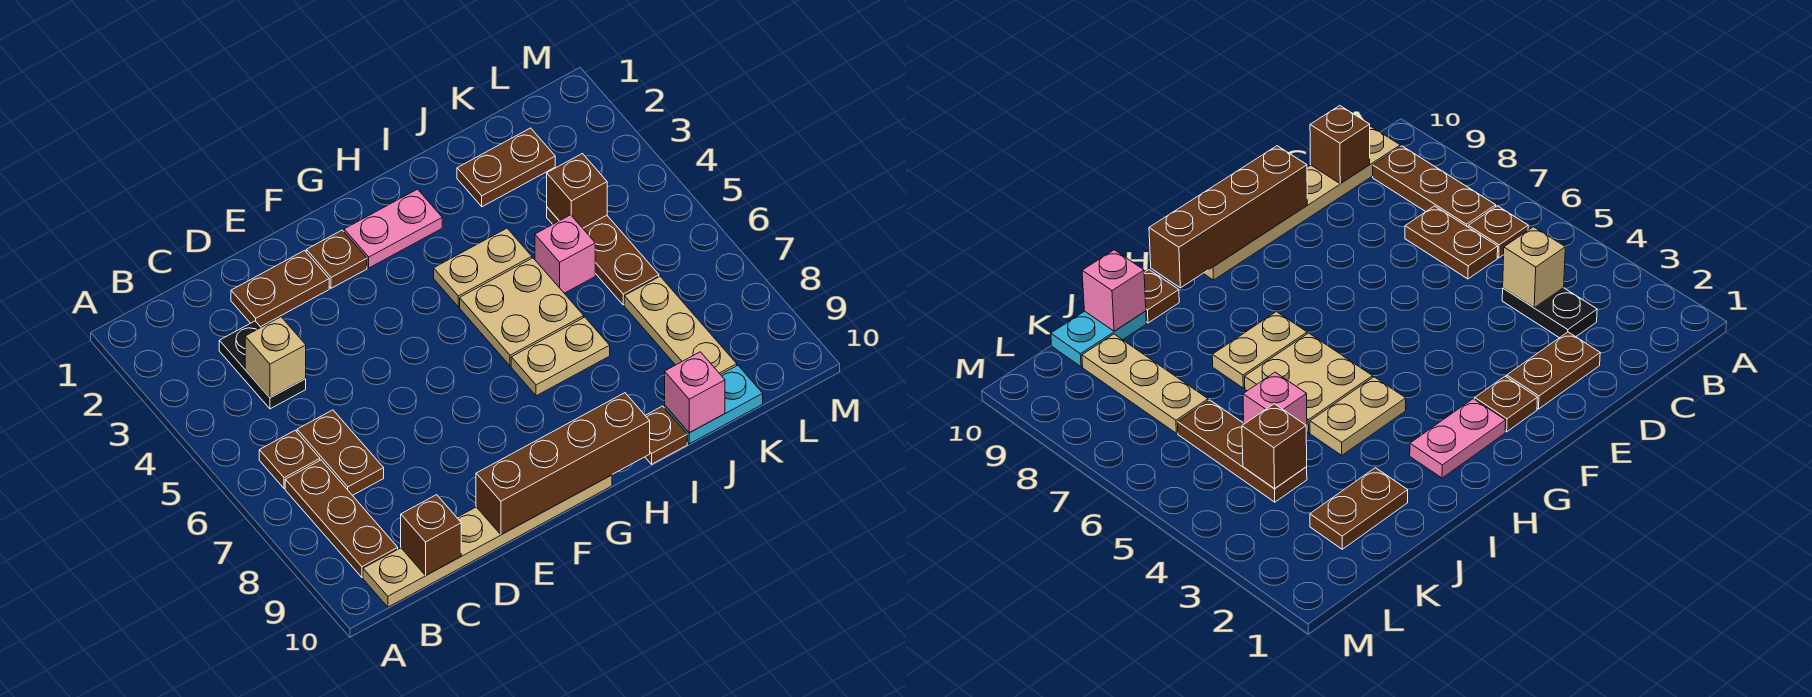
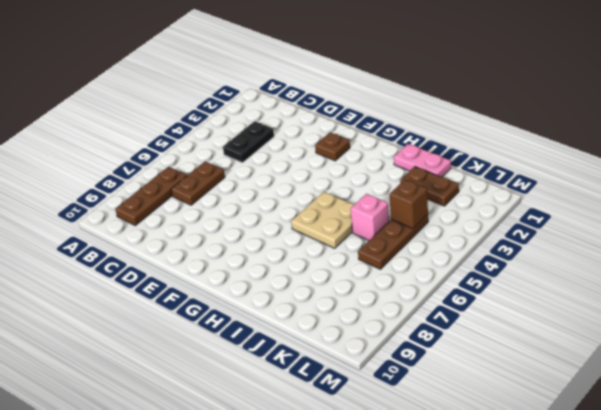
pink 1x2 plate [394,144,451,177] -> pink 1x2 plate moved to [344,189,442,268]
none -> brown 1x1 plate [259,430,320,489]
none -> tan 1x6 plate [363,475,612,607]
none -> brown 1x2 plate [231,251,329,327]

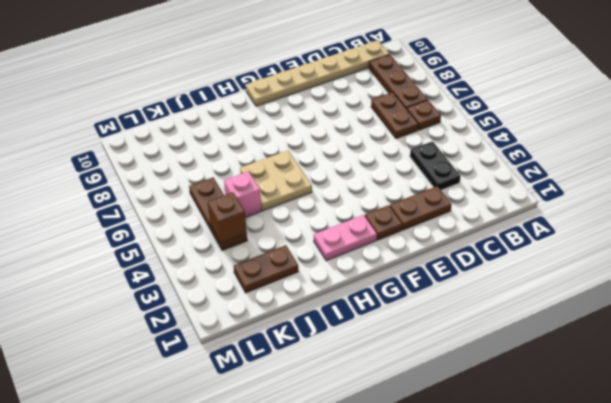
none -> tan 1x2 plate [434,228,532,307]
none -> tan 1x2 plate [511,317,610,396]
none -> brown 1x1 plate [645,406,687,464]

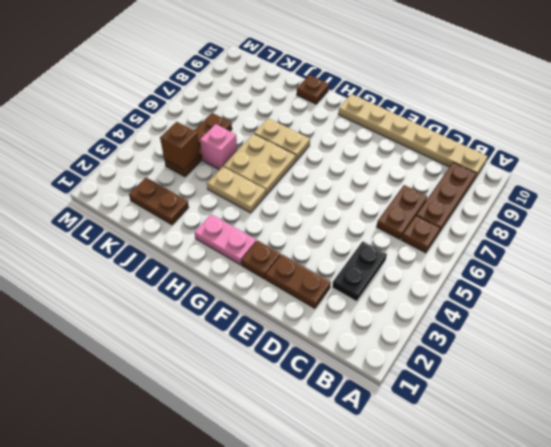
none -> cyan 1x2 plate [665,365,763,444]
none -> tan 1x3 plate [624,276,737,375]
none -> tan 1x1 brick [245,317,306,398]

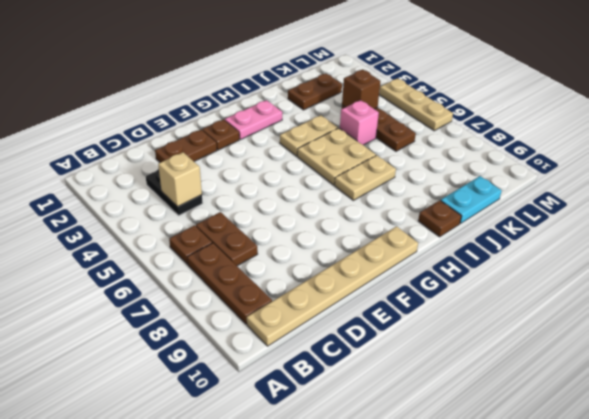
tan 1x3 plate [379,78,453,131] -> tan 1x3 plate moved to [624,276,737,375]
none -> brown 1x1 brick [401,495,461,575]
none -> brown 1x4 brick [476,393,650,535]
none -> pink 1x1 brick [665,352,725,433]

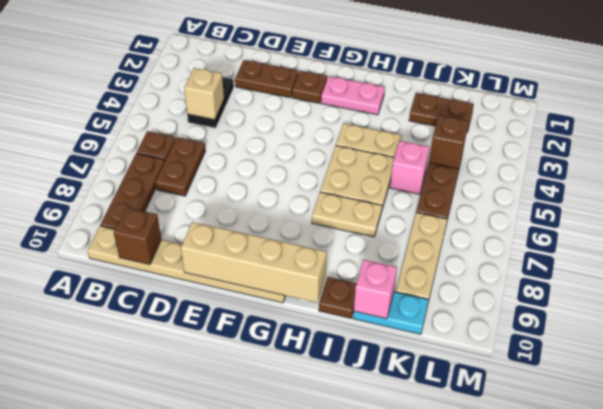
tan 1x4 brick [181,222,327,303] -> brown 1x4 brick [476,393,650,535]

